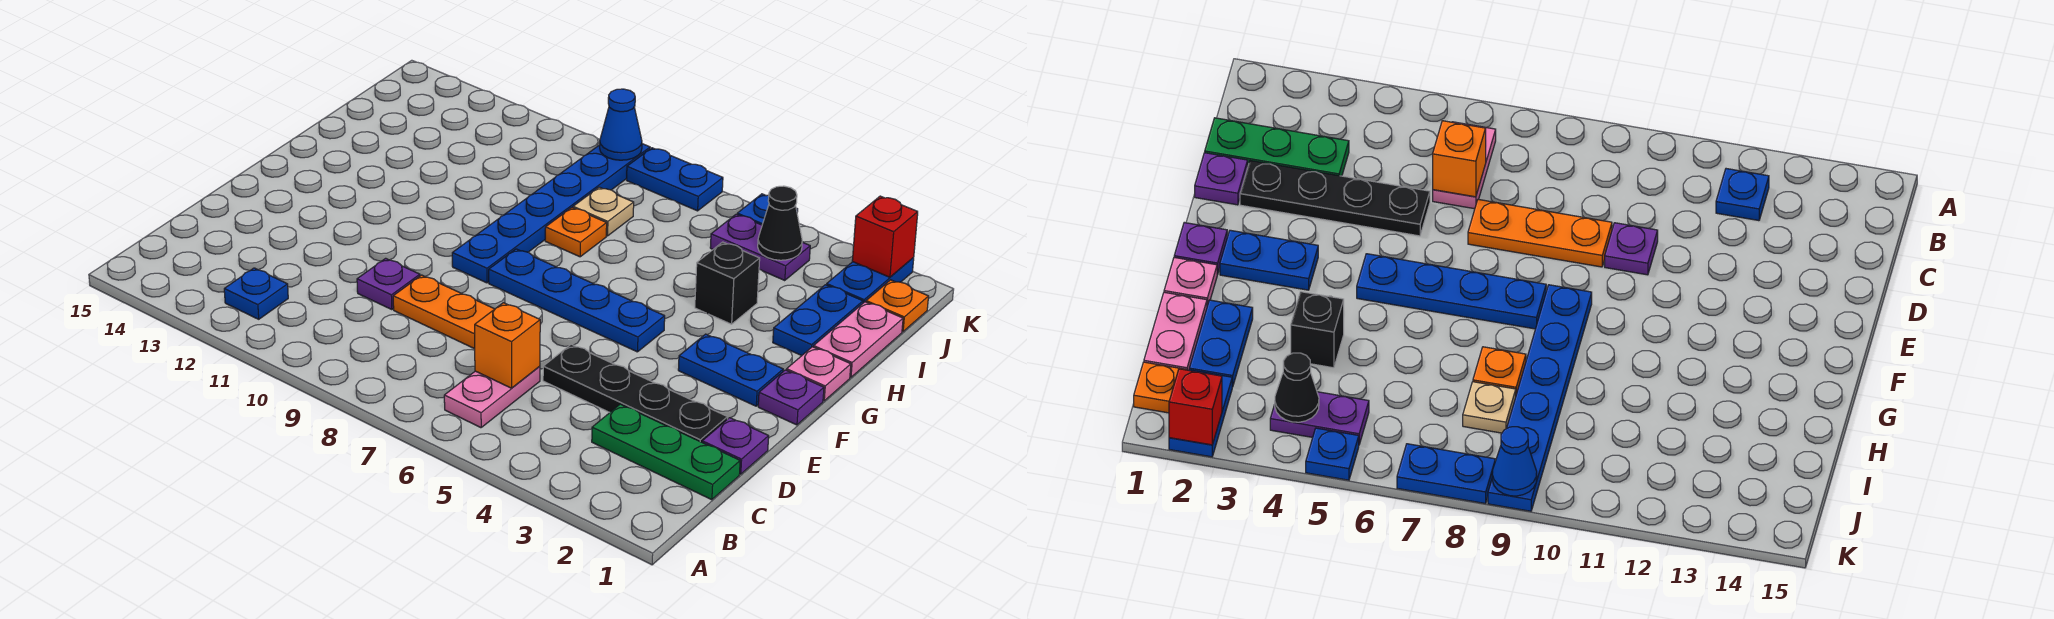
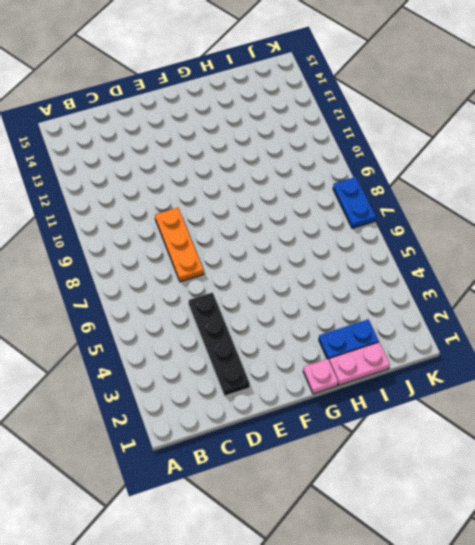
none -> pink 1x2 plate [444,366,540,428]
none -> blue 1x1 plate [224,268,288,319]
none -> green 1x3 plate [592,404,740,500]

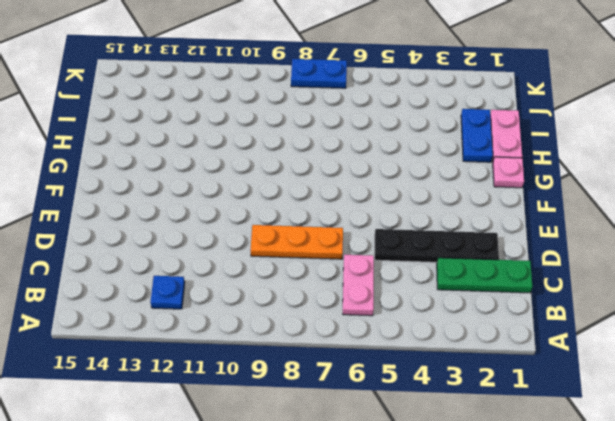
none -> purple 1x1 plate [702,418,769,474]
none -> purple 1x1 plate [357,258,420,310]
none -> purple 1x1 plate [758,370,824,425]

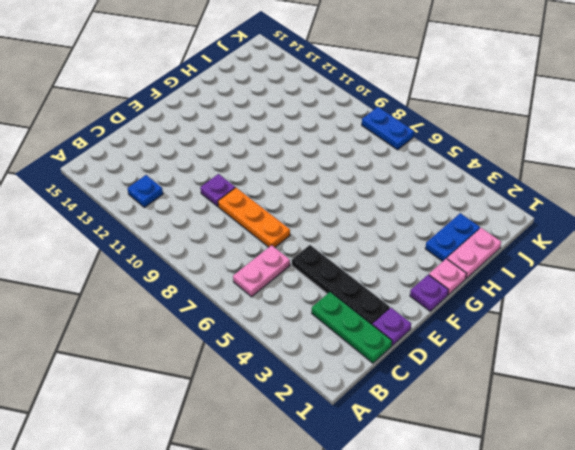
none -> blue 1x2 plate [678,334,783,406]
none -> blue 1x4 plate [489,249,665,352]
none -> blue 1x6 plate [452,144,650,283]

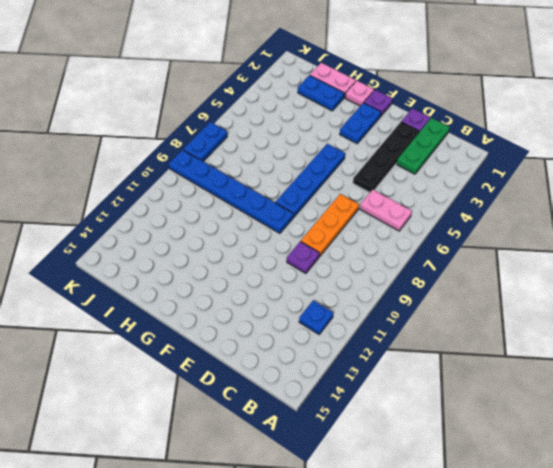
none -> black 1x1 brick [695,242,760,324]
none -> orange 1x1 plate [545,208,607,257]
none -> tan 1x1 plate [573,187,634,236]

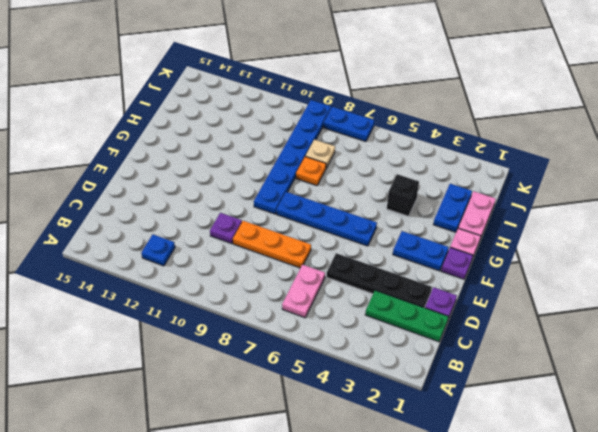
none -> orange 1x1 plate [866,280,929,332]
none -> blue 1x2 plate [827,258,914,303]
none -> purple 1x2 plate [710,214,810,280]

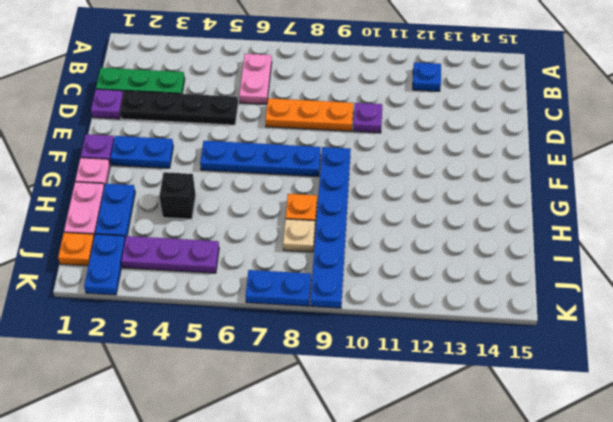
purple 1x3 plate [121,236,219,273] -> purple 1x2 plate [710,214,810,280]
none -> blue 1x1 plate [737,194,798,225]
none -> orange 1x1 brick [475,303,540,388]
none -> black 1x1 cone [758,186,802,260]

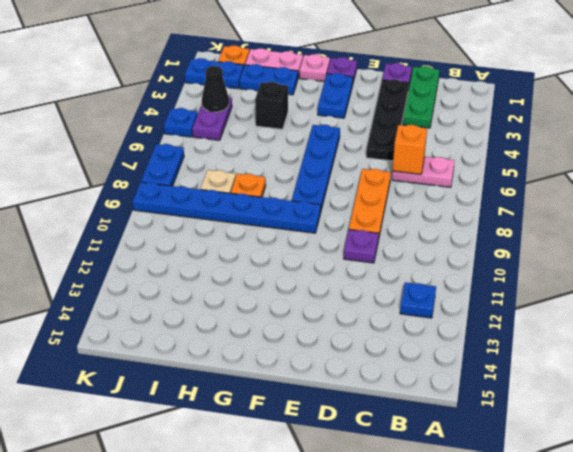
none -> red 1x1 brick [852,196,918,277]
none -> blue 1x1 cone [600,89,642,160]

